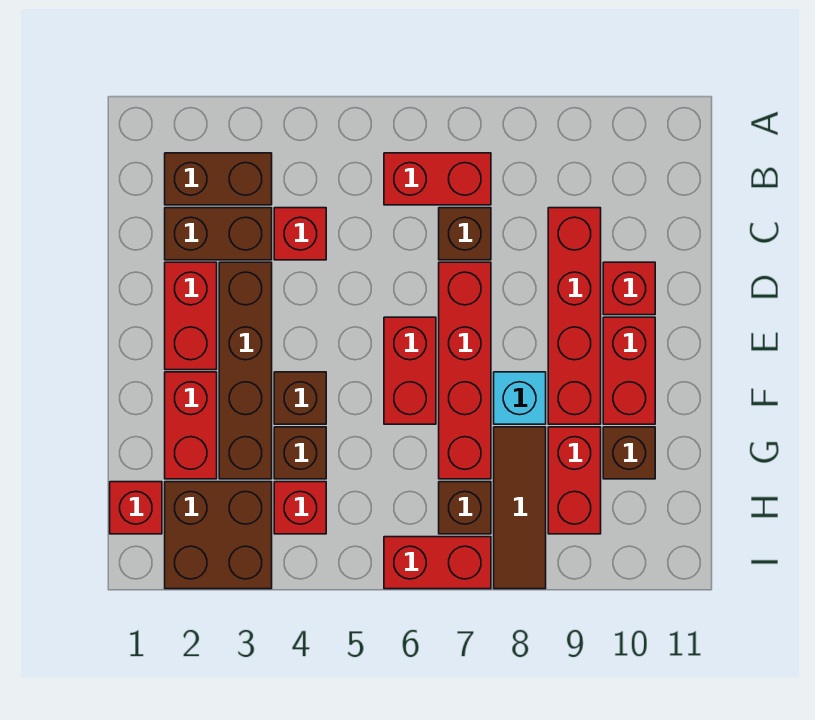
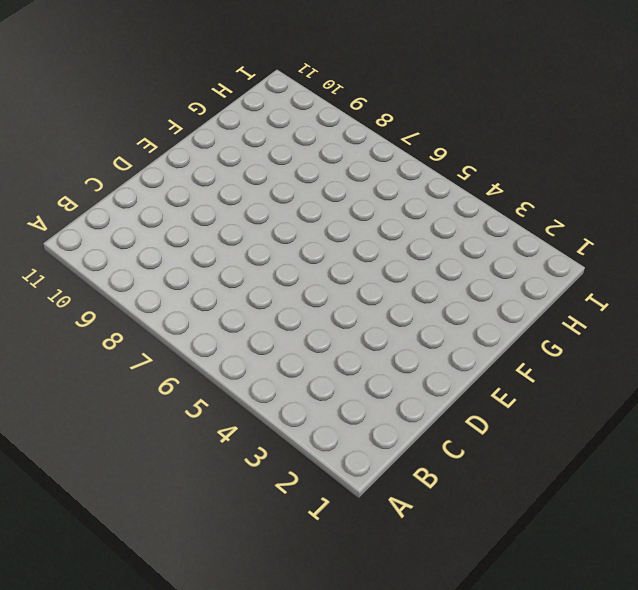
none -> brown 1x2 brick [165,153,272,205]
none -> red 1x2 brick [384,153,491,205]
none -> brown 1x2 brick [165,208,272,260]

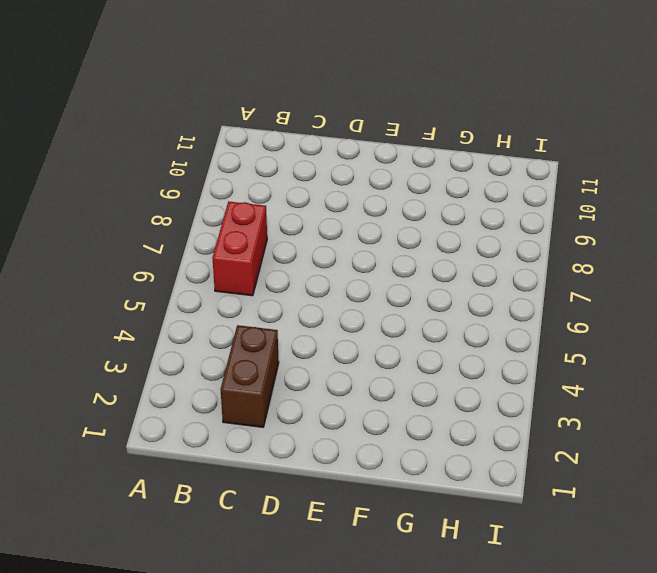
none -> brown 1x2 brick [165,153,272,205]
none -> red 1x1 brick [274,208,326,260]
none -> brown 1x1 brick [439,208,491,260]

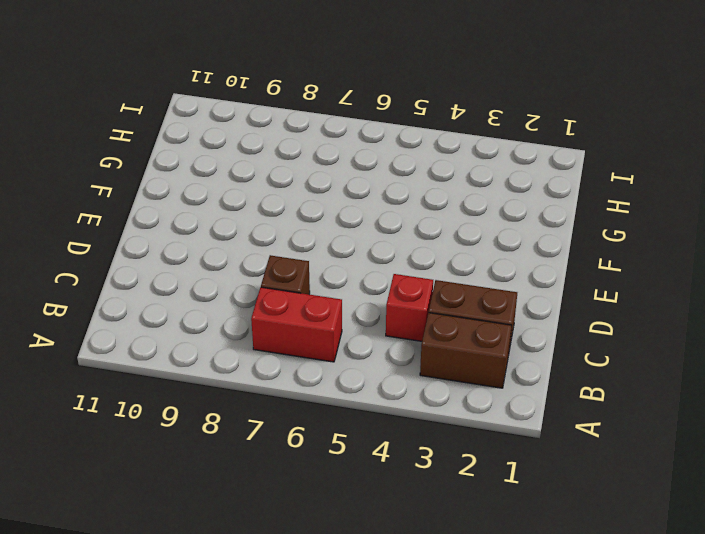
none -> red 1x4 brick [548,208,601,424]
none -> red 1x2 brick [165,262,217,370]
none -> brown 1x4 brick [219,262,272,479]

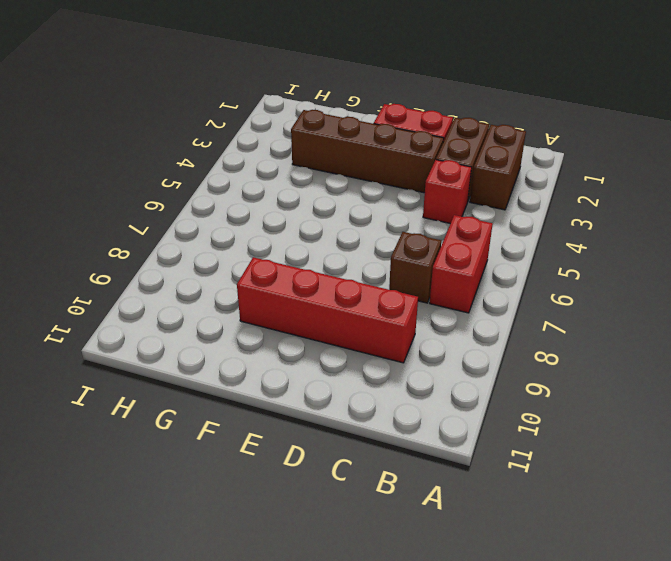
none -> red 1x4 brick [439,262,491,479]
none -> red 1x1 brick [603,262,655,315]
none -> red 1x2 brick [384,317,436,424]

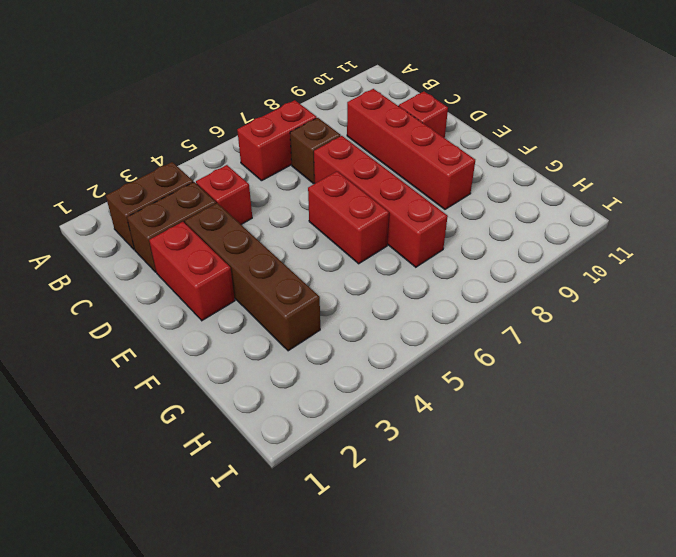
none -> red 1x2 brick [603,317,655,424]
none -> red 1x2 brick [165,372,217,479]
none -> brown 1x1 brick [274,372,326,424]

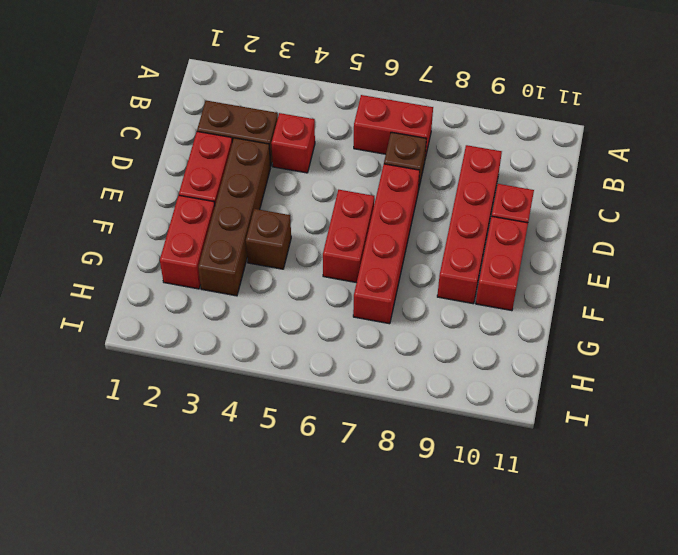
none -> brown 1x2 brick [165,153,272,205]
none -> cyan 1x1 brick [494,372,546,424]
none -> brown 1x1 brick [274,427,326,479]

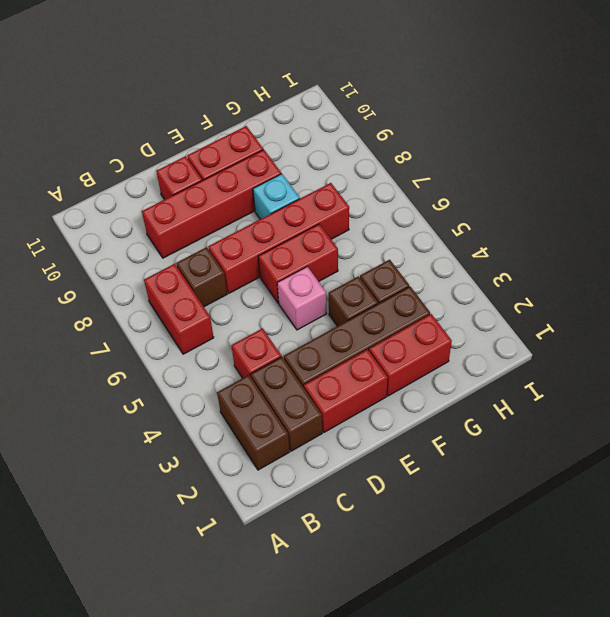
pink 1x1 brick [277,267,326,330] -> none
none -> brown 1x3 tile [494,427,546,589]
none -> red 1x2 brick [548,427,601,534]
none -> brown 1x1 brick [603,427,655,479]

